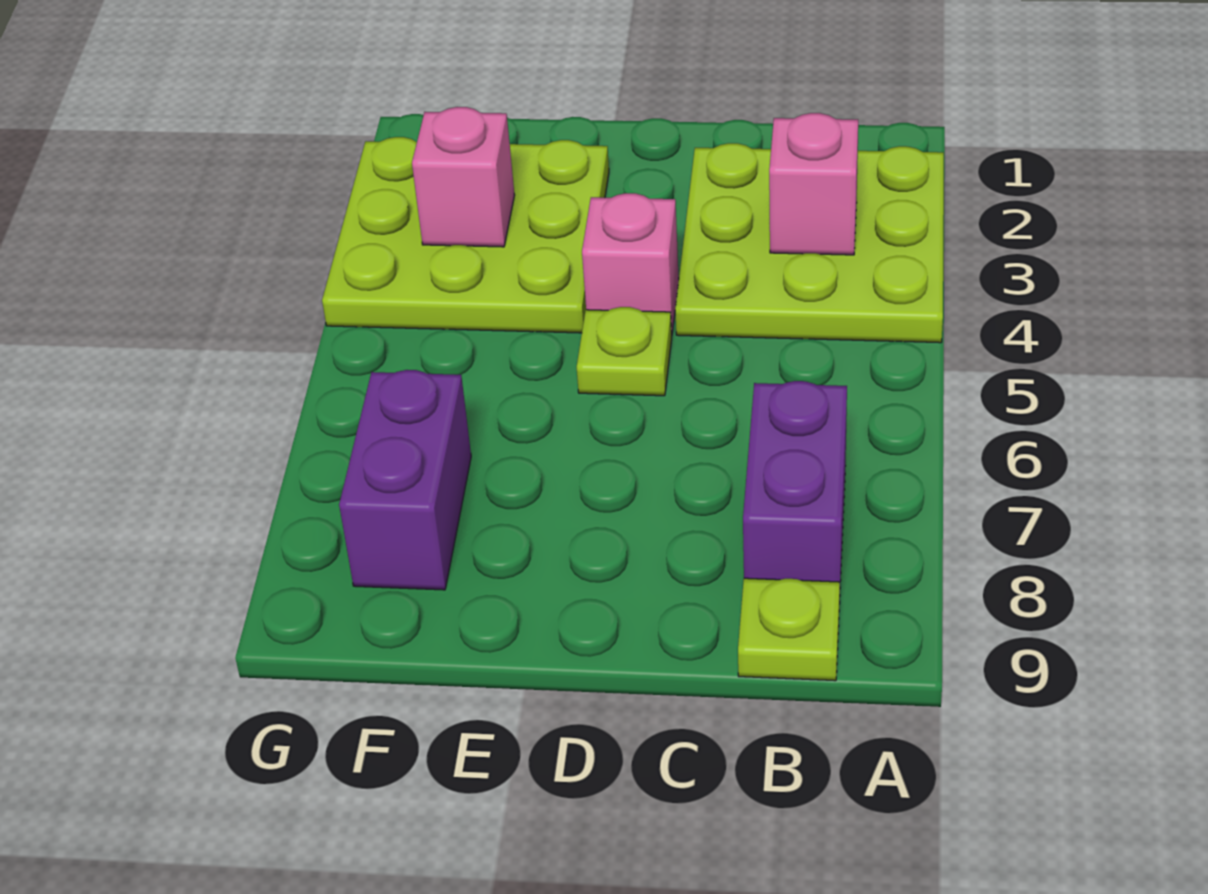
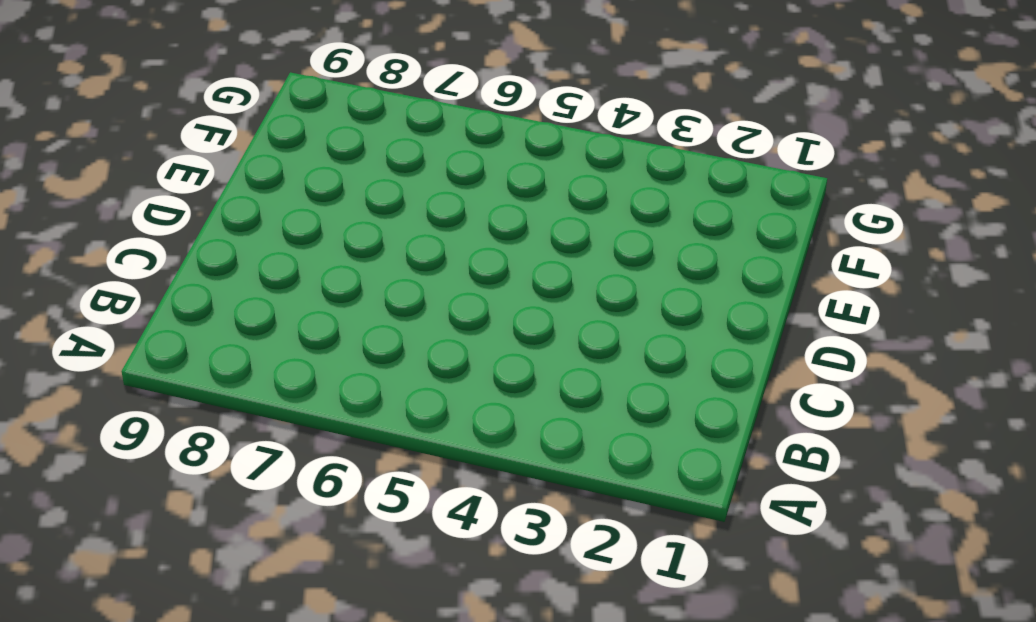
none -> lime 3x3 plate [675,143,944,343]
none -> purple 1x2 brick [743,381,847,603]

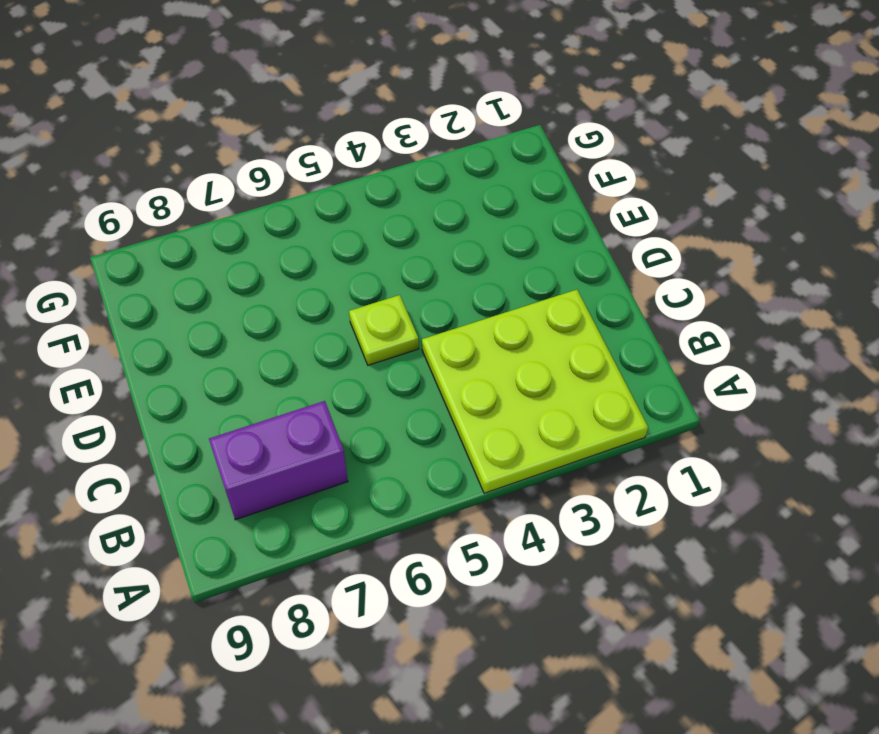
none -> lime 1x1 plate [738,578,840,681]
none -> pink 1x1 brick [582,193,679,333]

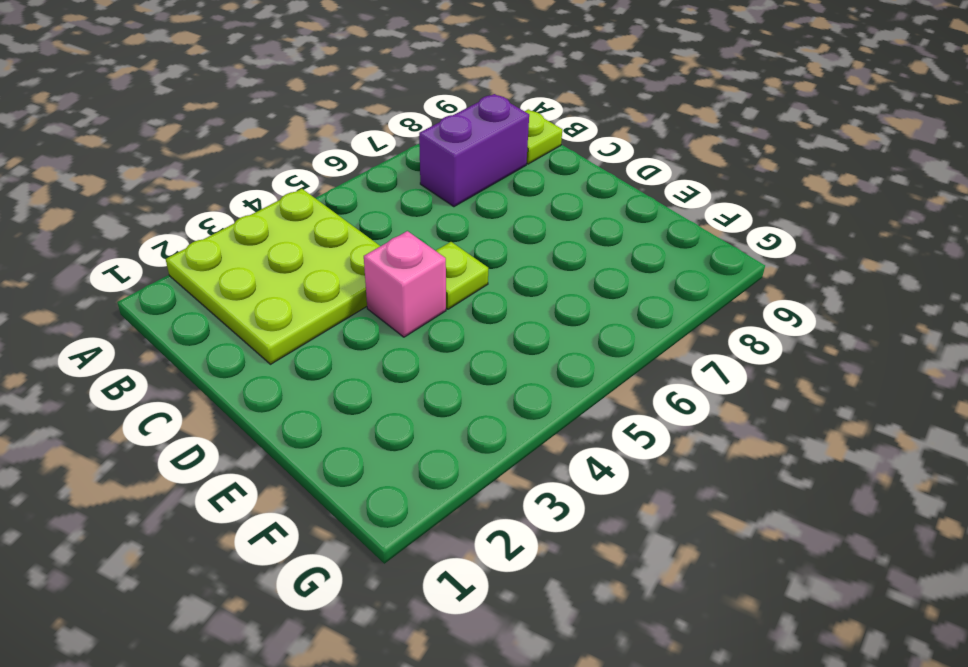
none -> lime 3x3 plate [322,137,609,333]
none -> purple 1x2 brick [339,370,471,590]

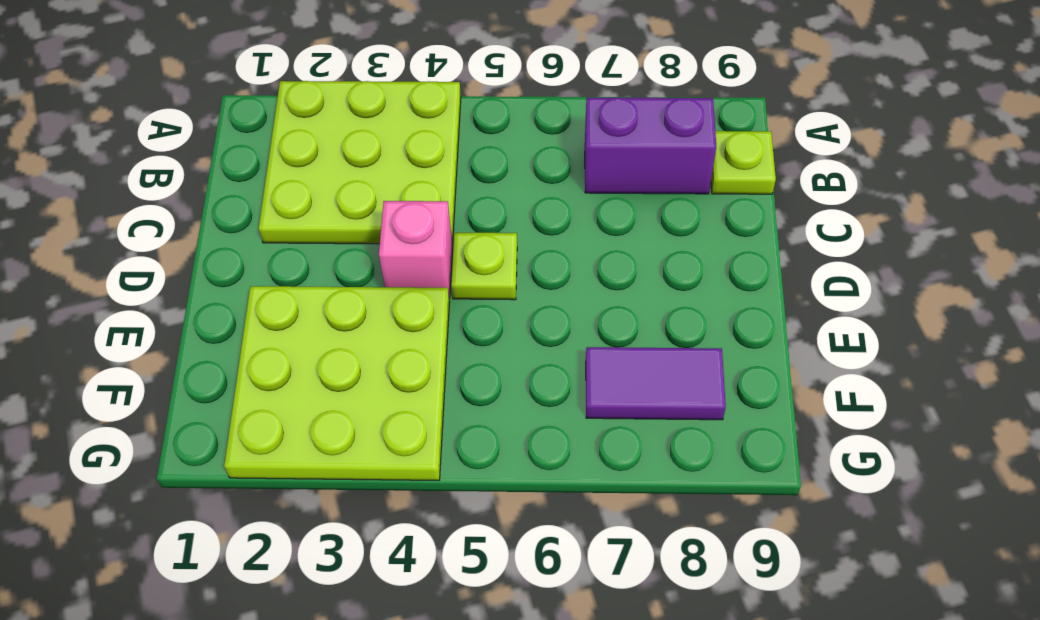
purple 1x2 tile [586,347,726,420] -> purple 1x2 brick [339,370,471,590]
none -> pink 1x1 brick [769,113,858,255]
none -> pink 1x1 brick [412,107,515,247]

